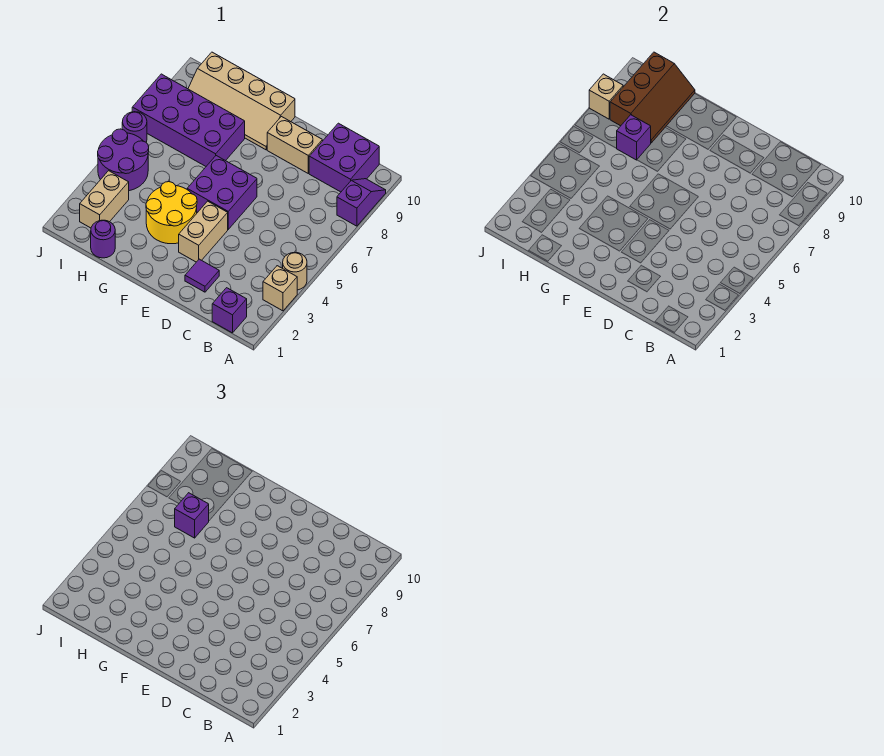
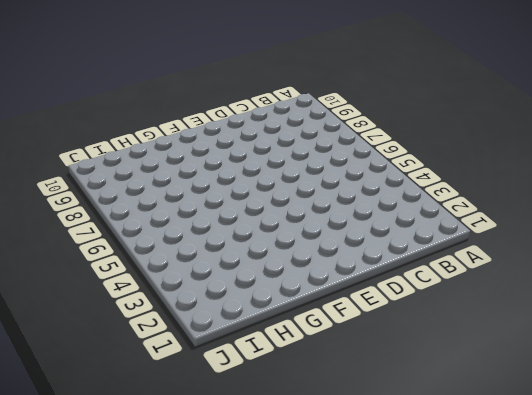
none -> tan 1x1 brick [263,266,297,311]
none -> tan 1x1 round brick [283,252,307,290]
none -> purple 1x2 slope [337,179,386,226]

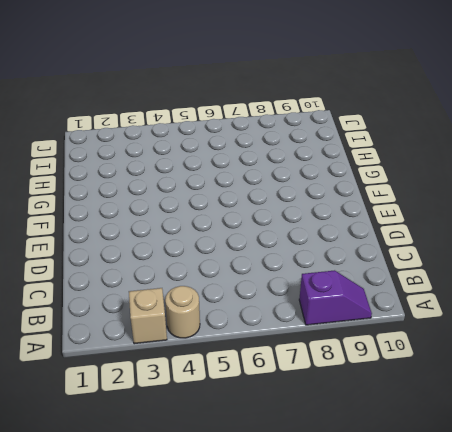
none -> purple 1x1 brick [212,288,247,333]
none -> purple 2x2 brick [309,123,379,192]
none -> purple 1x1 tile [185,259,219,292]

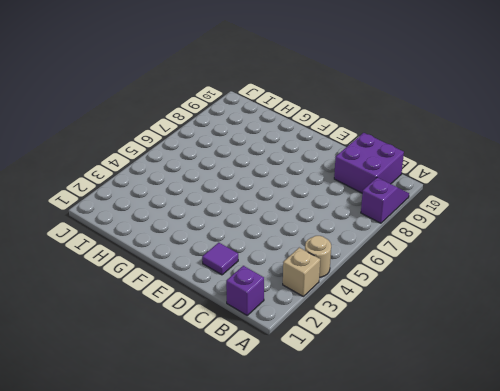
none -> tan 1x2 brick [267,117,322,173]
none -> tan 1x2 brick [179,201,228,262]
none -> purple 2x2 brick [187,156,257,229]

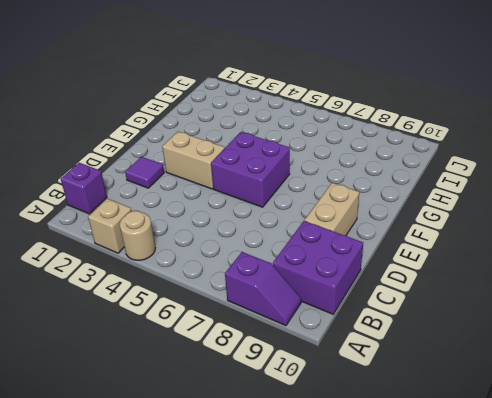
none -> yellow 2x2 round brick [146,182,197,244]
none -> tan 2x4 slope [188,52,295,150]
none -> purple 2x4 brick [132,74,245,166]

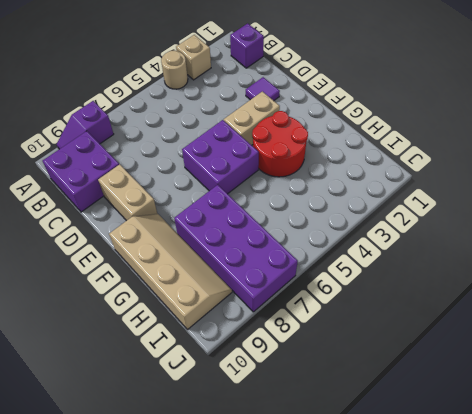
red 2x2 round brick [252,111,308,177] -> yellow 2x2 round brick [146,182,197,244]
none -> purple 1x1 round brick [91,220,115,258]
none -> tan 1x2 brick [80,171,129,228]
none -> purple 2x2 round brick [98,129,149,191]

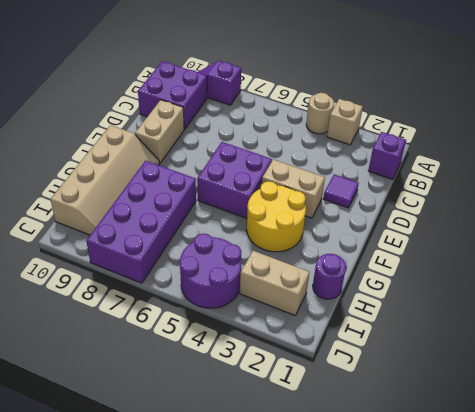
none -> purple 1x1 round brick [122,112,147,142]
none -> purple 1x1 brick [616,115,651,160]
none -> brown 2x3 slope [610,52,695,143]

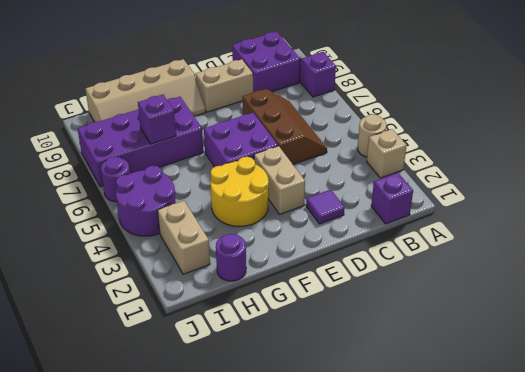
brown 2x3 slope [243,89,327,164] -> brown 2x3 slope moved to [610,52,695,143]
none -> tan 1x1 brick [589,74,623,119]
none -> purple 1x1 brick [175,493,209,538]

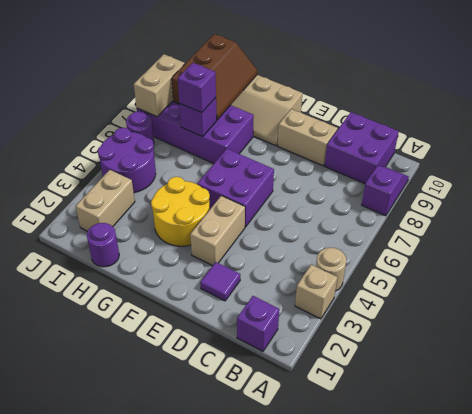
tan 1x2 brick [134,54,185,117] -> tan 1x1 brick [589,74,623,119]

